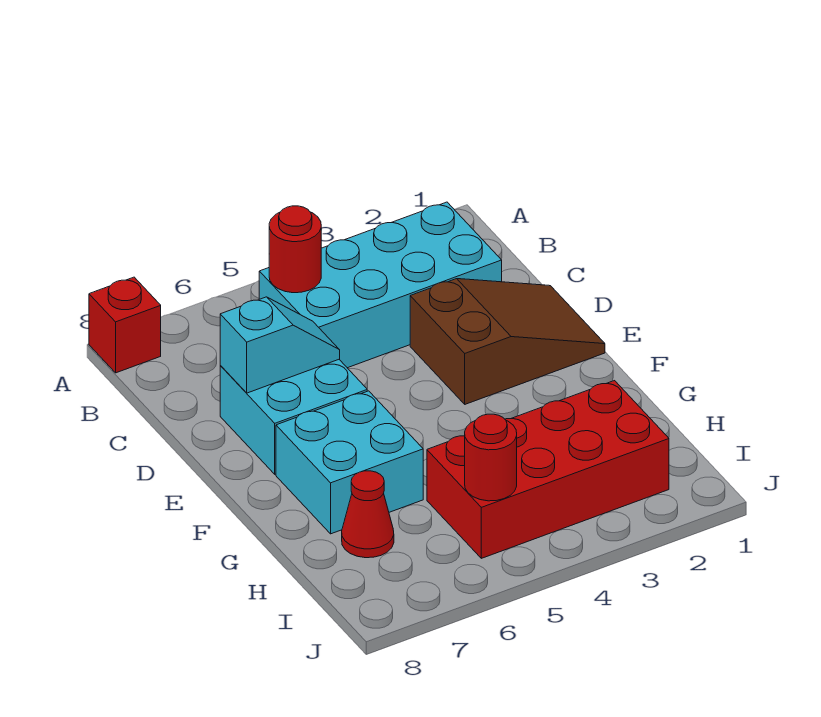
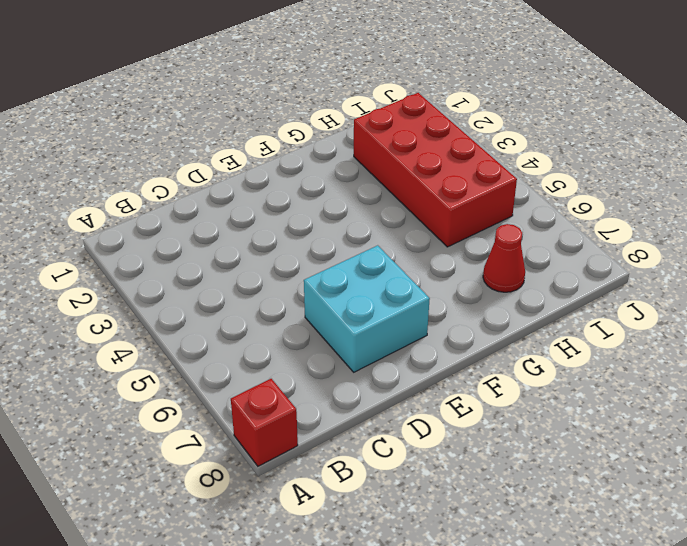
none -> cyan 2x4 brick [259,202,502,368]
none -> brown 2x3 slope [410,279,605,404]

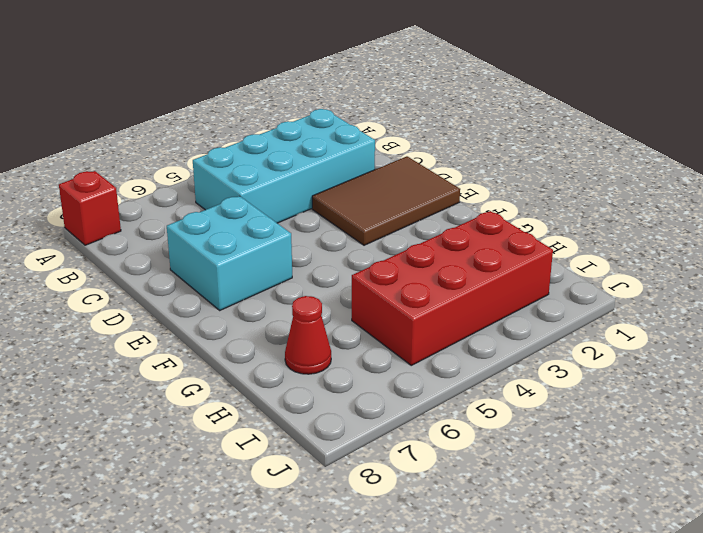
brown 2x3 tile [312,156,460,245] -> brown 2x3 slope [410,279,605,404]
none -> cyan 2x2 brick [276,391,423,534]
none -> red 1x1 round brick [269,206,321,293]

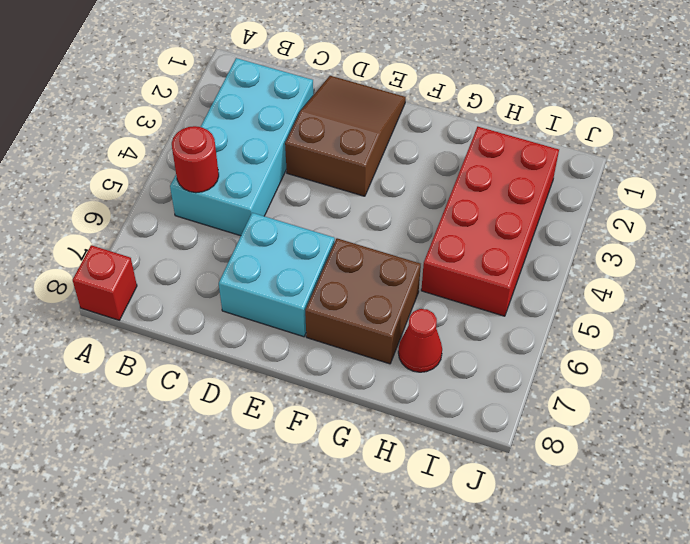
brown 2x2 brick [305,238,421,364] -> cyan 2x2 brick [276,391,423,534]
none -> cyan 1x2 slope [220,297,340,393]
none -> red 1x1 round brick [465,414,517,501]

